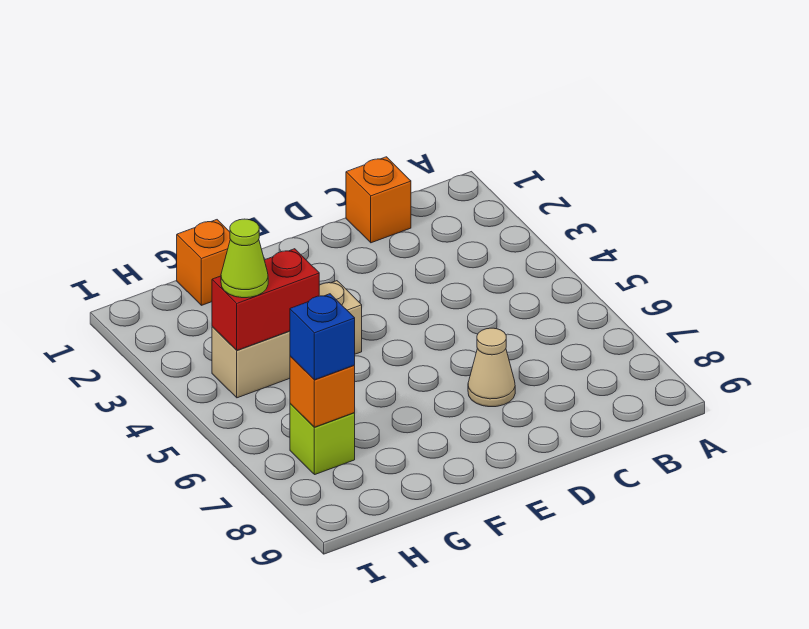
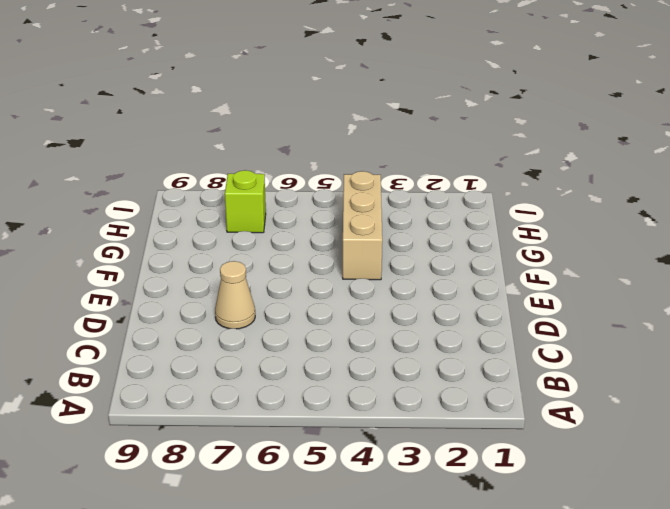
none -> orange 1x1 brick [346,157,411,243]
none -> orange 1x1 brick [177,220,230,305]

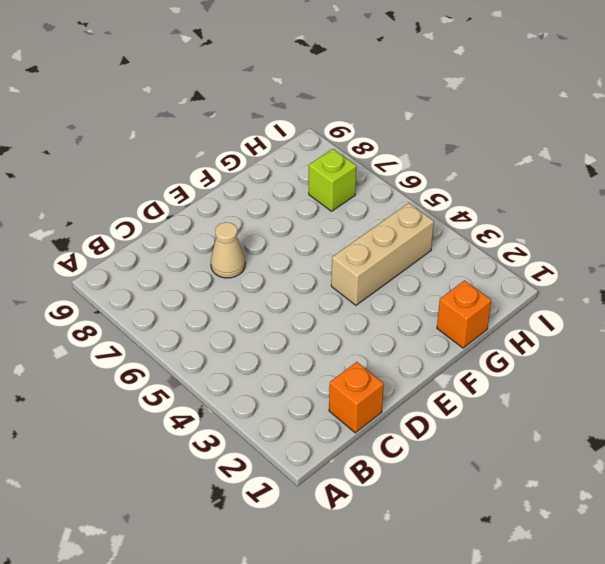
none -> red 1x2 brick [212,249,319,350]
none -> orange 1x1 brick [290,356,355,427]

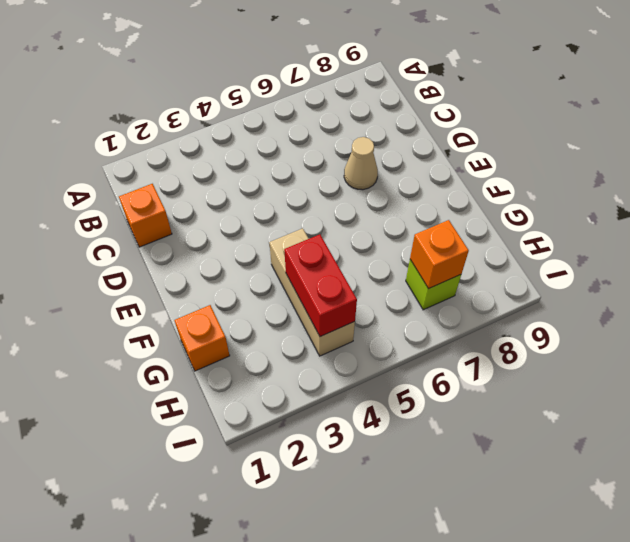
none -> lime 1x1 cone [221,219,268,298]
none -> blue 1x1 brick [290,294,355,380]

